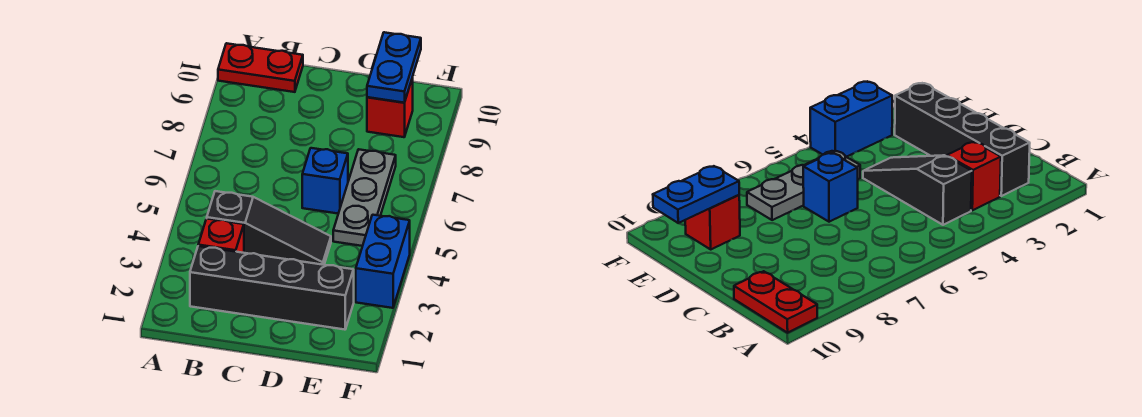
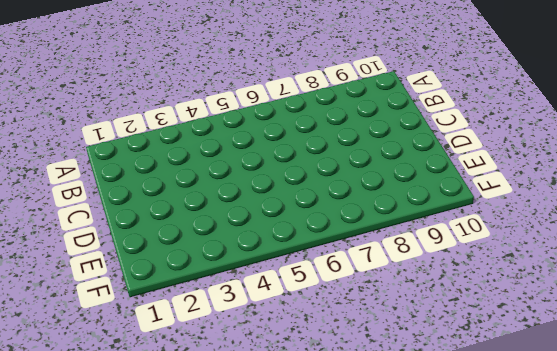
none -> red 1x2 plate [218,43,303,92]
none -> black 1x4 brick [190,246,354,330]

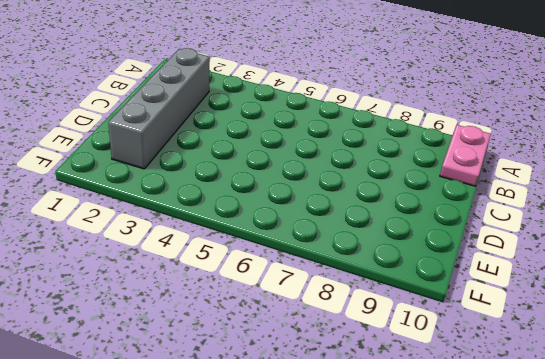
pink 1x2 plate [440,125,491,186] -> red 1x2 plate [218,43,303,92]
grey 1x4 brick [108,48,210,169] -> black 1x4 brick [190,246,354,330]
none -> red 1x1 brick [198,219,244,253]
none -> black 1x3 slope [207,191,331,265]

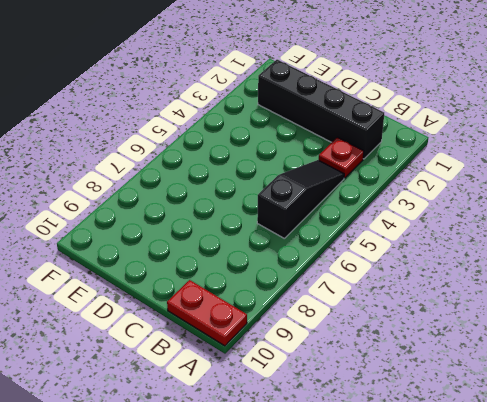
red 1x1 plate [319,137,364,178] -> red 1x1 brick [198,219,244,253]
black 1x3 slope [257,160,344,238] -> black 1x3 slope turned to [207,191,331,265]
none -> blue 1x1 brick [302,148,348,214]
none -> grey 1x3 plate [333,149,396,246]

